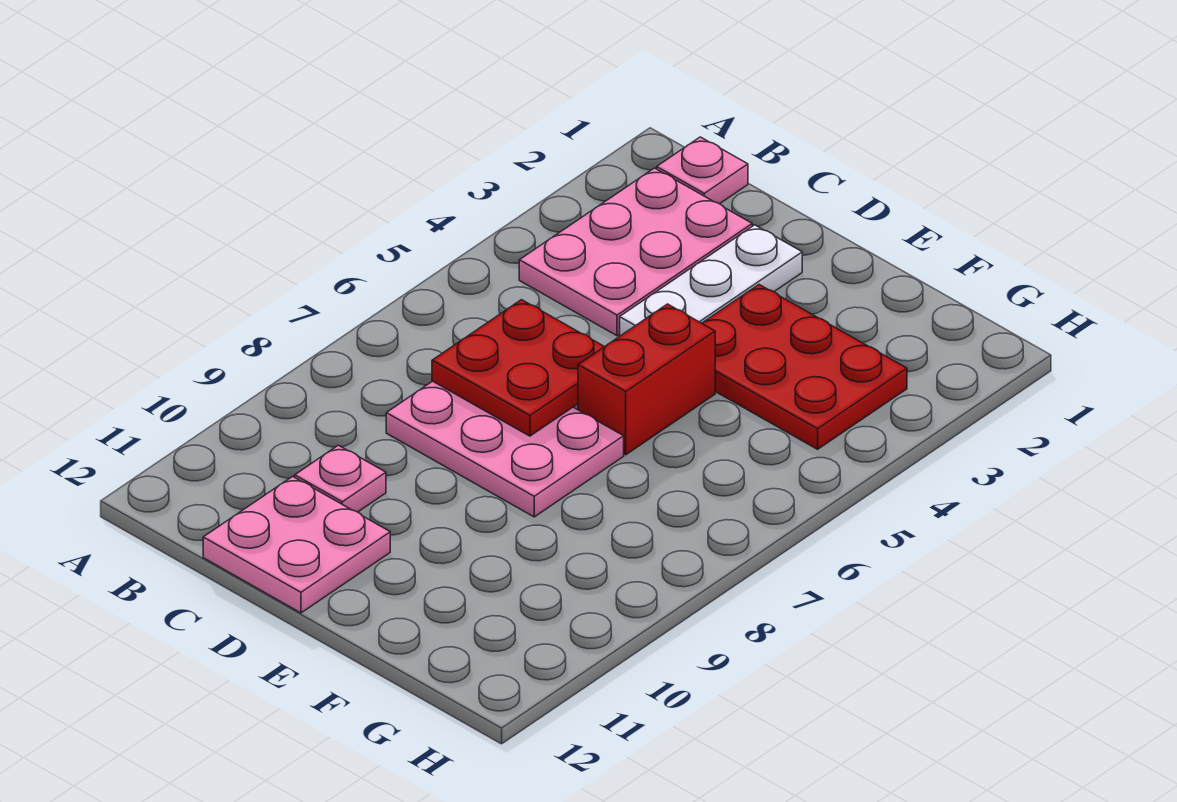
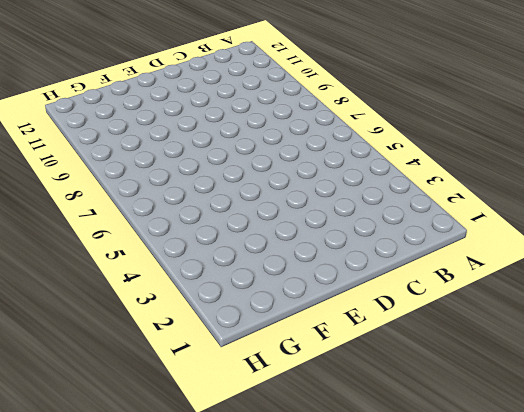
none -> pink 1x1 plate [657,137,748,204]
none -> pink 2x3 plate [519,168,752,336]

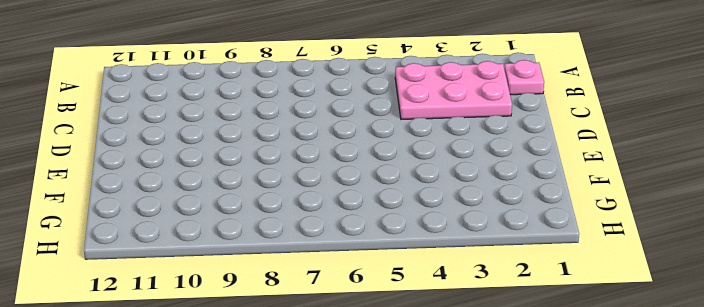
none -> pink 2x3 plate [386,381,624,517]
none -> pink 1x1 plate [295,445,386,512]

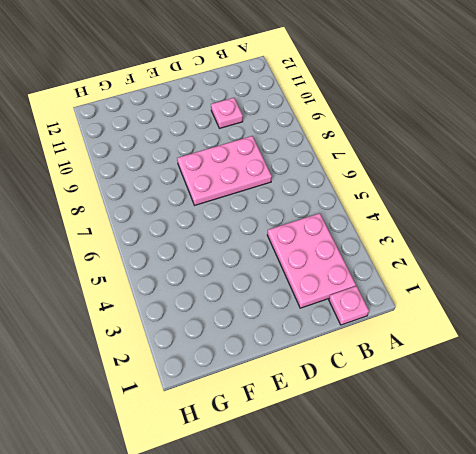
none -> pink 2x2 plate [203,476,390,613]
none -> white 1x3 plate [620,225,802,336]

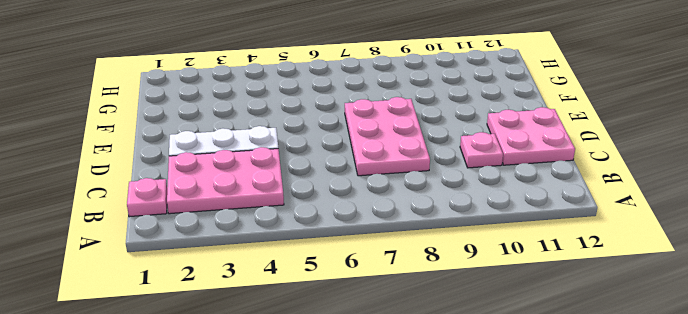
none -> red 2x3 plate [702,285,907,449]
none -> red 1x2 brick [578,304,715,455]

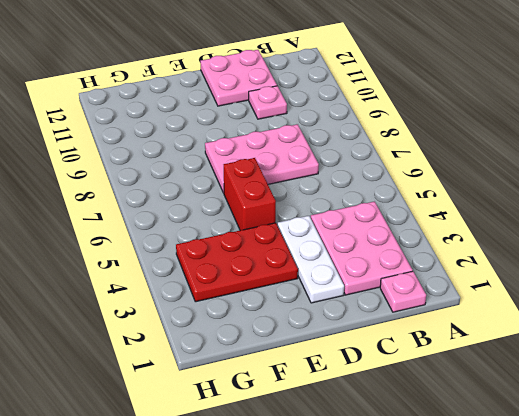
none -> red 2x2 plate [432,300,604,436]

